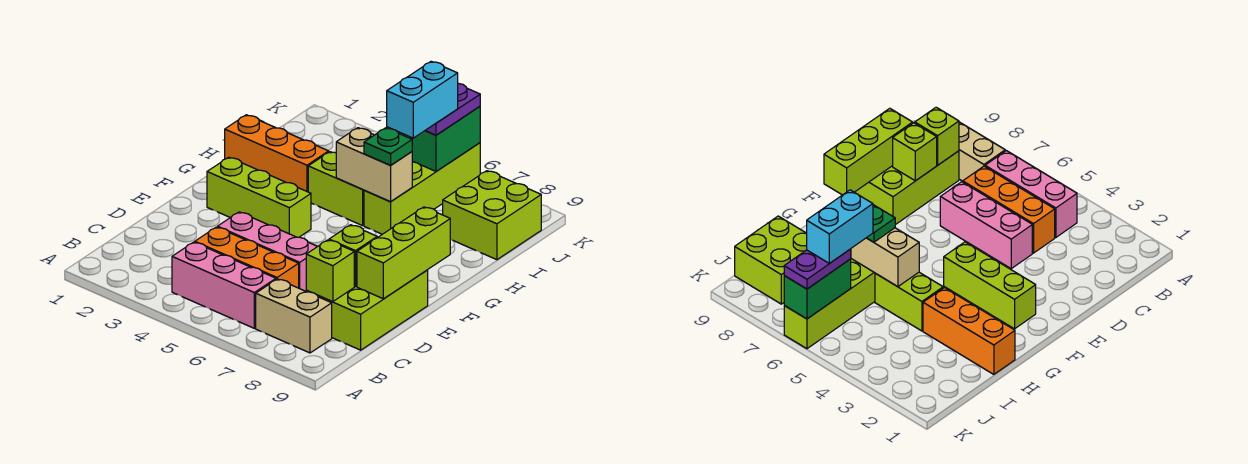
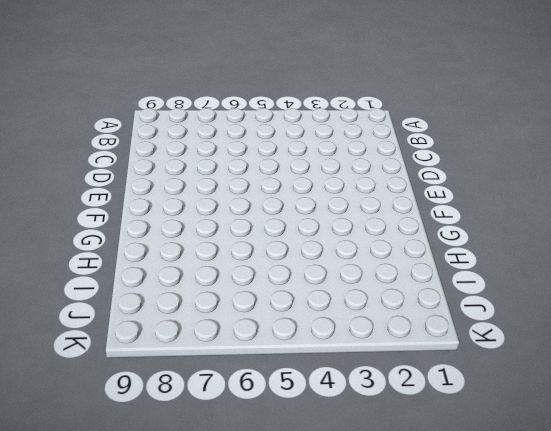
none -> pink 1x3 brick [172,242,276,328]
none -> tan 1x2 brick [256,279,332,353]
none -> orange 1x3 brick [195,227,299,288]

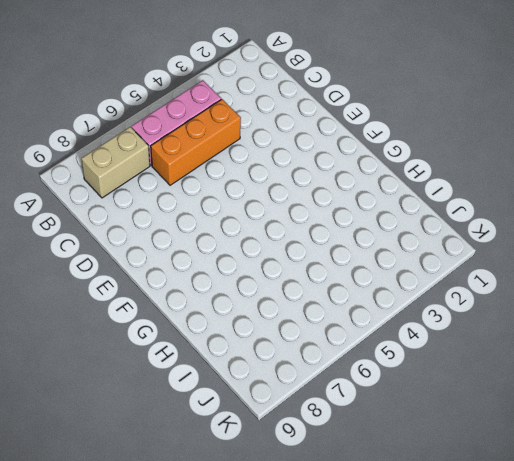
none -> lime 2x3 brick [306,270,428,350]
none -> pink 1x3 brick [218,212,318,291]
none -> lime 1x3 brick [207,157,311,237]

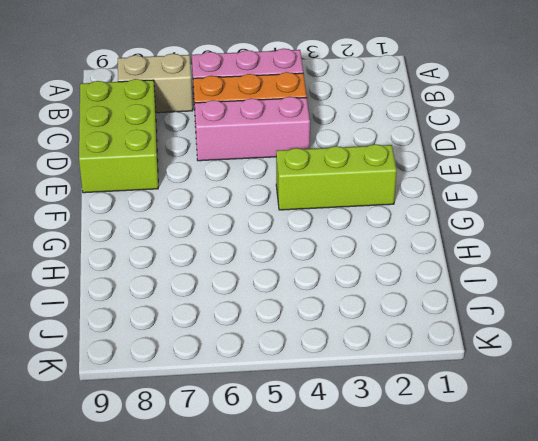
none -> orange 1x3 brick [225,115,329,192]
none -> lime 1x2 brick [308,152,364,226]
none -> lime 1x4 brick [364,143,480,234]

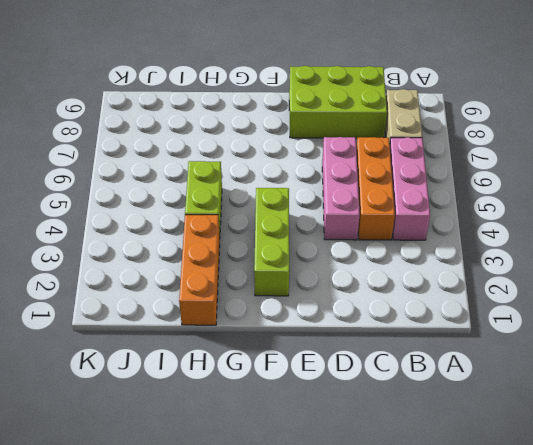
none -> lime 1x4 brick [364,143,480,234]
none -> lime 2x2 brick [443,171,541,260]
none -> lime 1x1 brick [306,240,354,302]

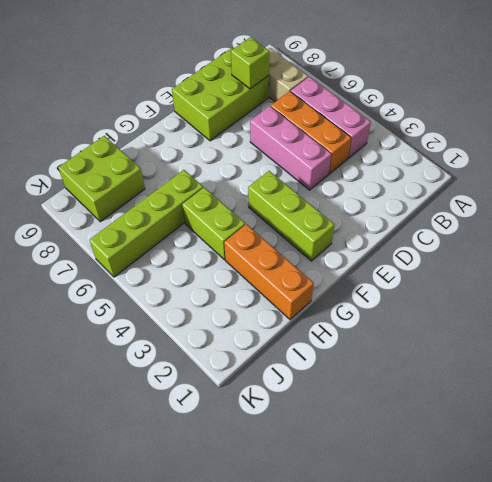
none -> lime 1x1 brick [329,225,377,286]
none -> lime 1x3 brick [357,207,450,299]
none -> tan 1x2 brick [336,128,412,202]

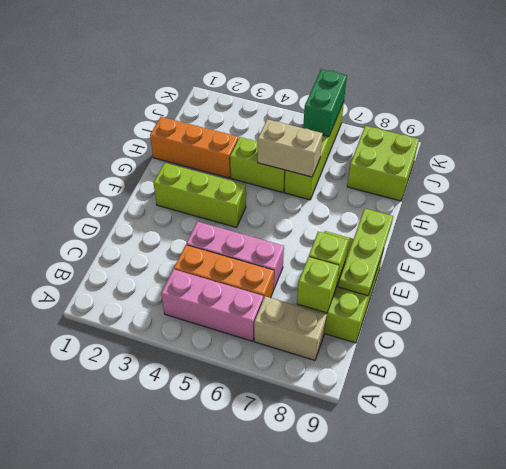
lime 1x3 plate [338,209,393,296] -> lime 1x3 brick [357,207,450,299]
none -> green 1x1 plate [364,128,412,165]
none -> purple 1x2 plate [425,83,480,135]
none -> cyan 1x2 brick [387,61,458,138]

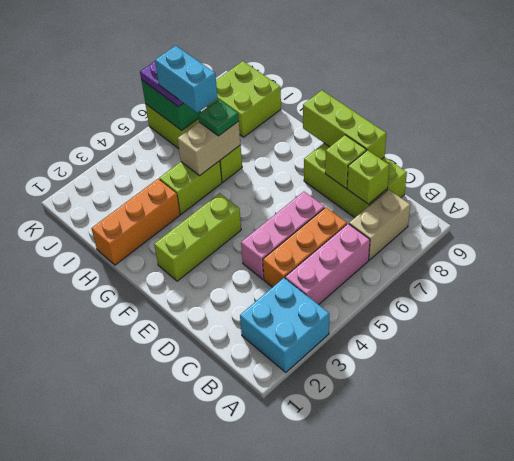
cyan 2x2 brick [240,278,329,372] -> none

